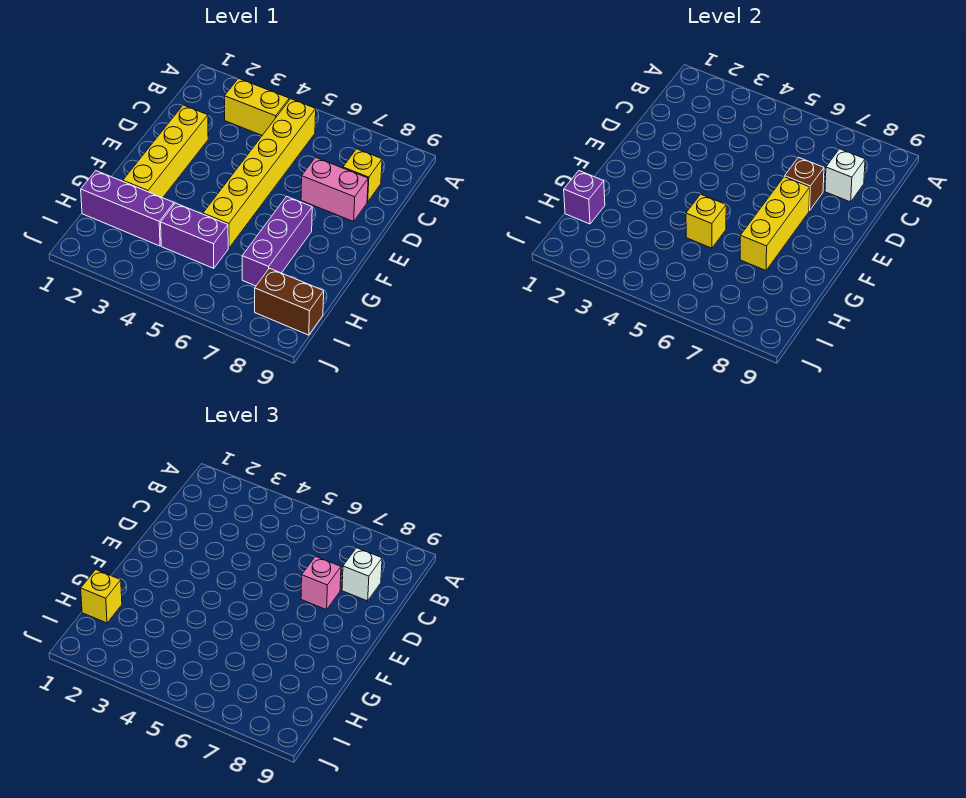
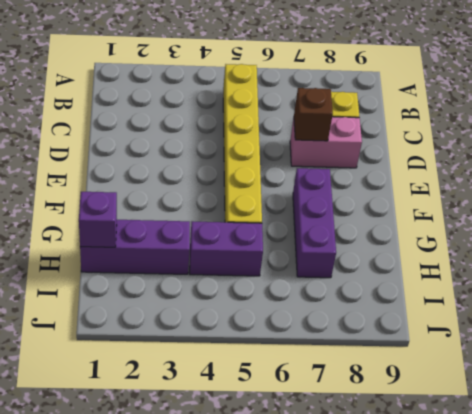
none -> yellow 1x2 brick [225,78,289,135]
none -> yellow 1x4 brick [123,105,208,198]
none -> brown 1x2 brick [255,268,324,335]

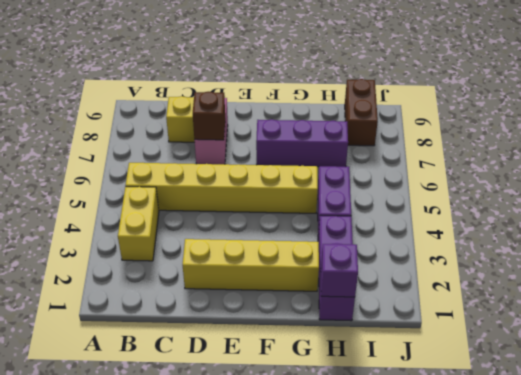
none -> white 1x1 brick [825,149,865,202]
none -> yellow 1x3 brick [740,177,810,270]
none -> yellow 1x1 brick [686,194,726,248]

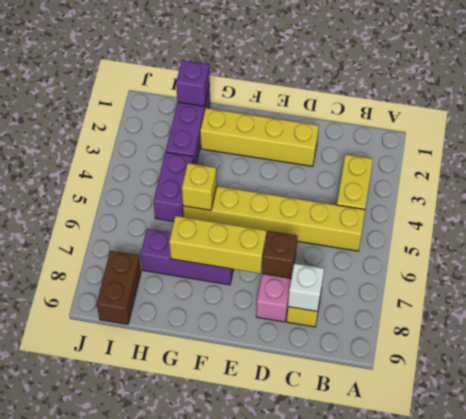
none -> white 1x1 brick [342,548,382,601]
none -> pink 1x1 brick [301,556,341,610]
none -> yellow 1x1 brick [81,570,122,623]

